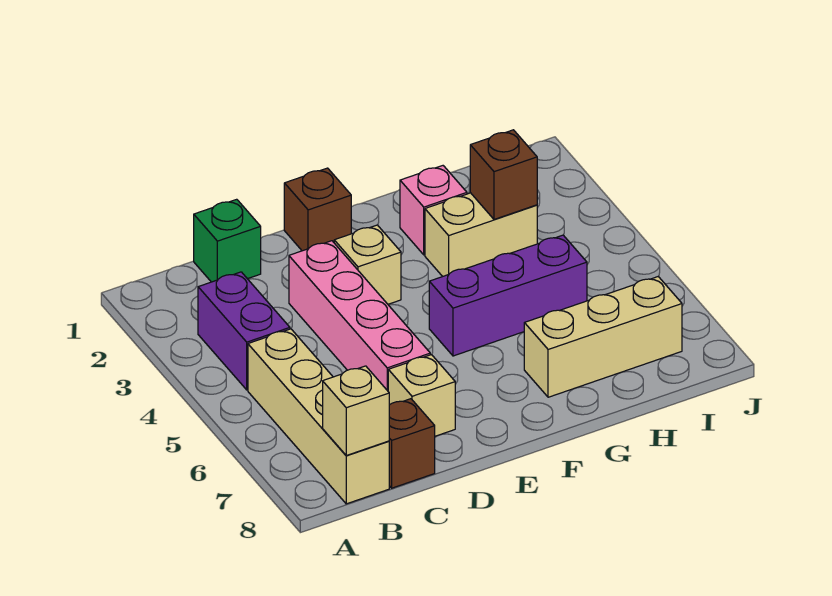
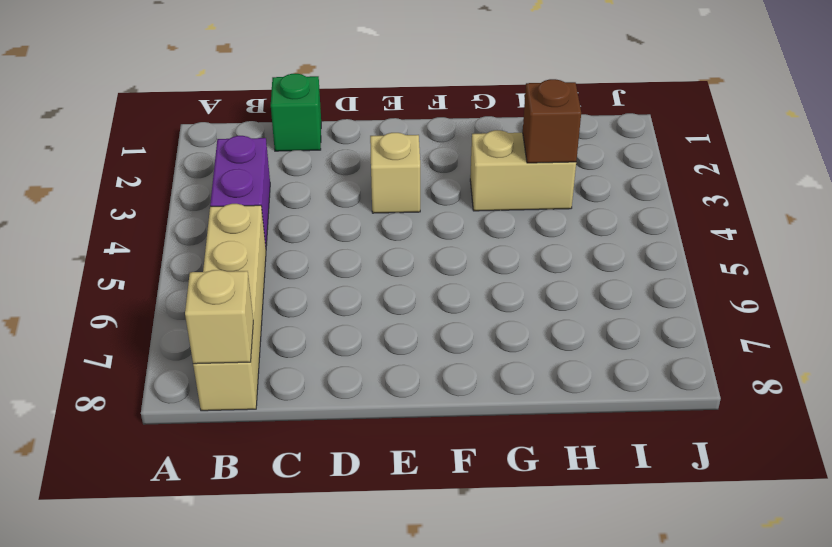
none -> brown 1x1 brick [389,399,435,488]
none -> pink 1x4 brick [289,241,430,391]
none -> tan 1x1 brick [388,355,455,436]

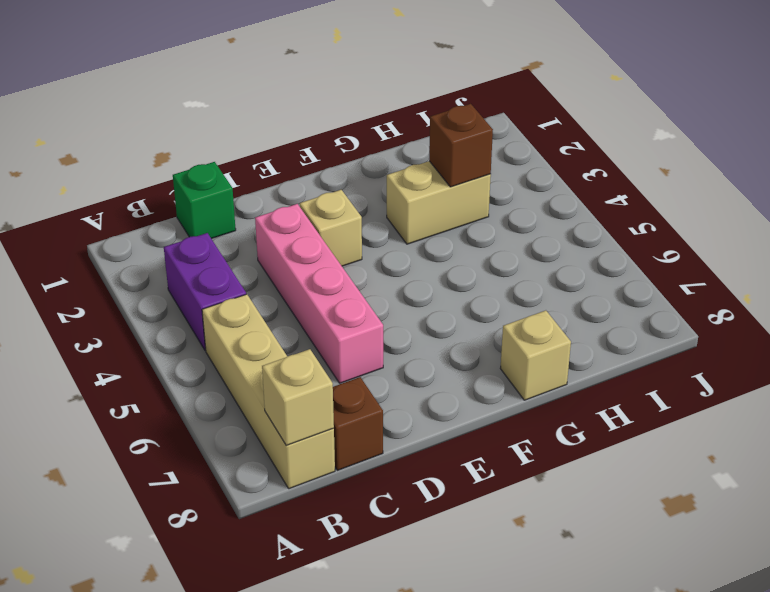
tan 1x1 brick [500,310,571,400] -> tan 1x1 brick moved to [388,355,455,436]
none -> brown 1x1 brick [284,168,351,251]
none -> purple 1x3 brick [429,235,587,356]
none -> pink 1x1 brick [400,166,467,255]

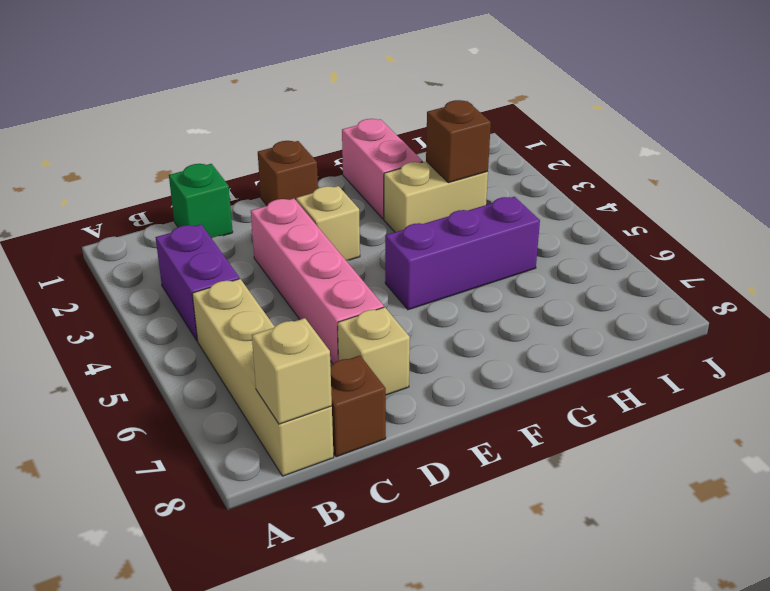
pink 1x2 brick [342,119,423,219] -> pink 1x1 brick [400,166,467,255]
none -> tan 1x3 brick [524,277,682,397]

